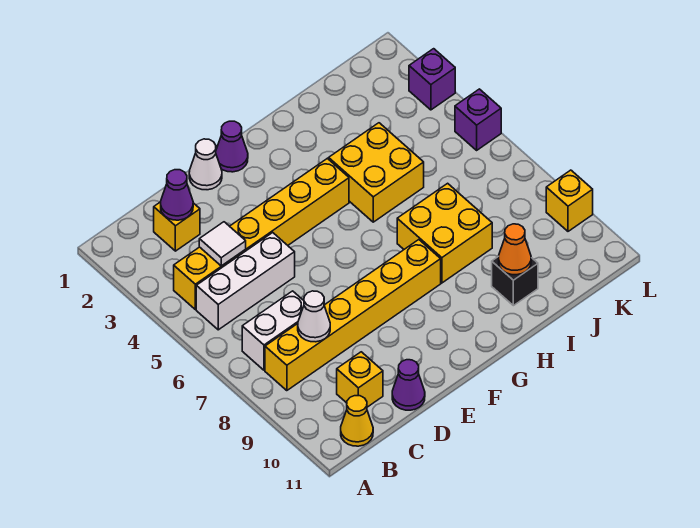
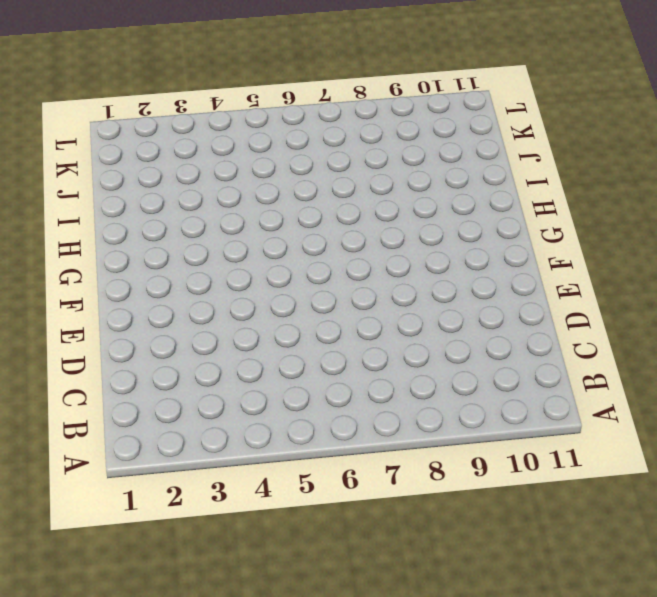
none -> yellow 1x6 brick [174,158,349,309]
none -> white 1x3 brick [196,233,295,330]
none -> white 1x2 brick [242,291,304,370]

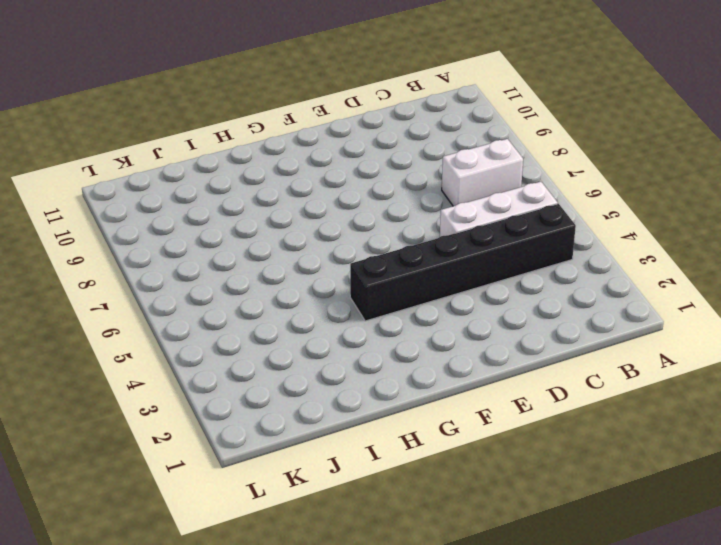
black 1x6 brick [350,204,576,321] -> yellow 1x6 brick [174,158,349,309]
none -> yellow 1x6 brick [265,240,441,391]
none -> yellow 1x1 cone [341,396,373,446]
none -> yellow 1x1 brick [154,202,200,251]

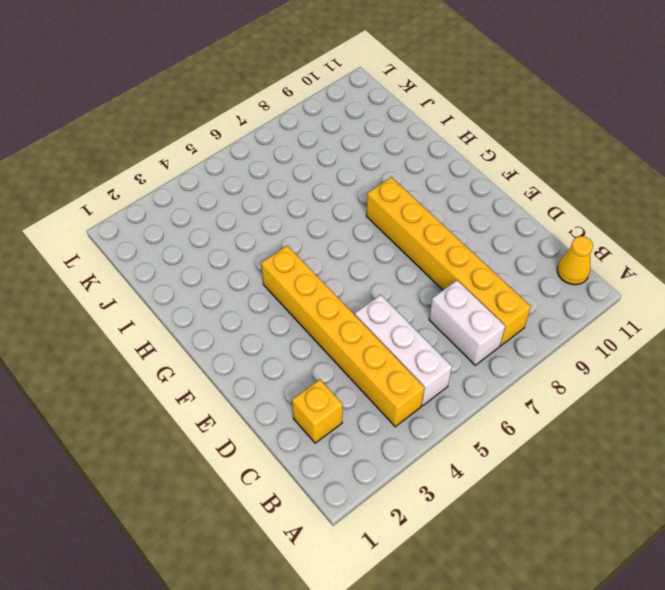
none -> yellow 1x1 brick [337,352,383,407]
none -> purple 1x1 cone [392,360,425,410]
none -> white 1x1 cone [189,139,222,190]

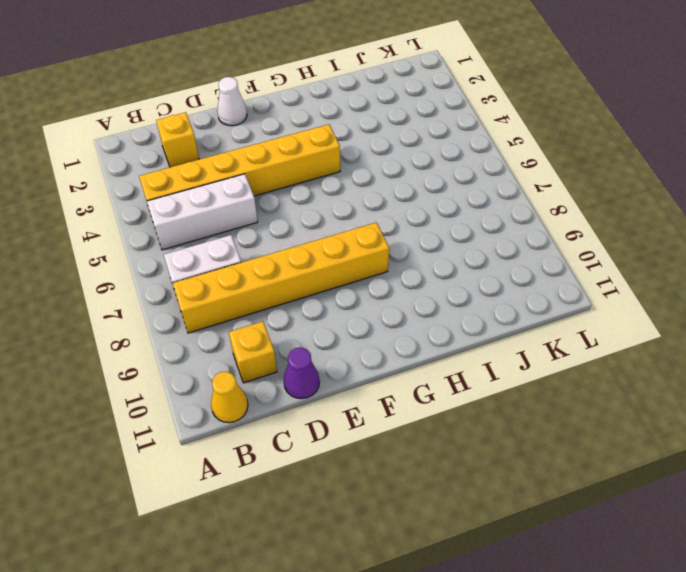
none -> purple 1x1 cone [216,121,248,172]
none -> yellow 2x2 brick [329,123,424,222]
none -> yellow 2x2 brick [397,183,492,283]

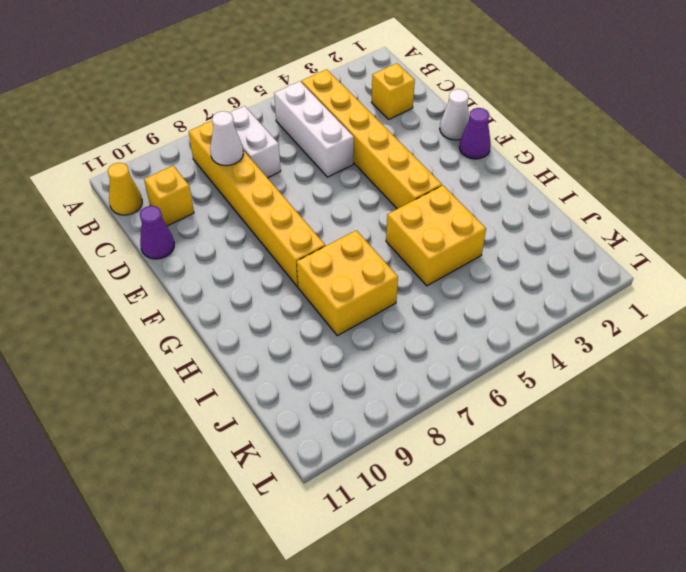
none -> black 1x1 brick [492,256,538,306]
none -> purple 1x1 brick [409,49,455,110]
none -> purple 1x1 brick [455,89,501,150]

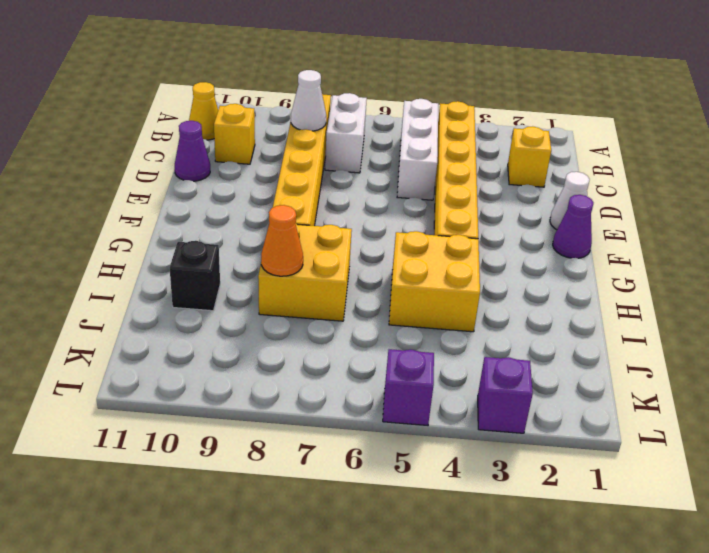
orange 1x1 cone [261,205,303,276] -> orange 1x1 cone moved to [499,224,531,275]
none -> yellow 1x1 brick [546,170,593,231]
none -> purple 1x1 cone [161,170,193,220]
none -> white 1x1 tile [199,222,246,266]

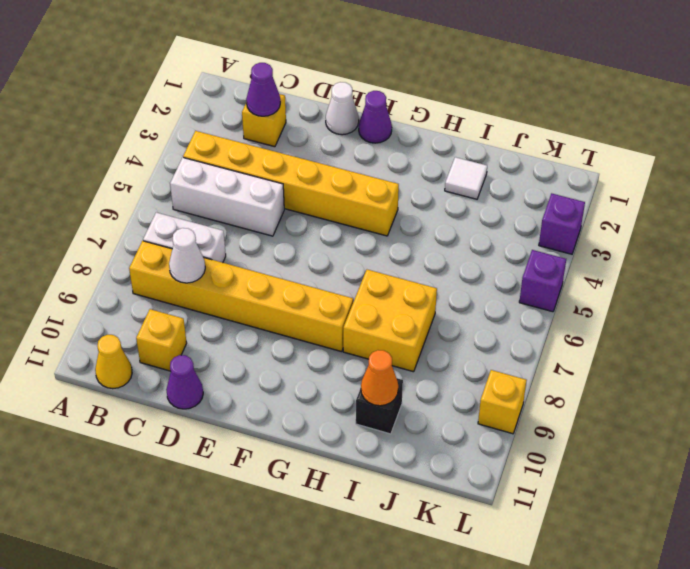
white 1x1 tile [445,157,487,199] -> white 1x1 tile moved to [199,222,246,266]
none -> yellow 2x2 brick [329,123,424,222]

